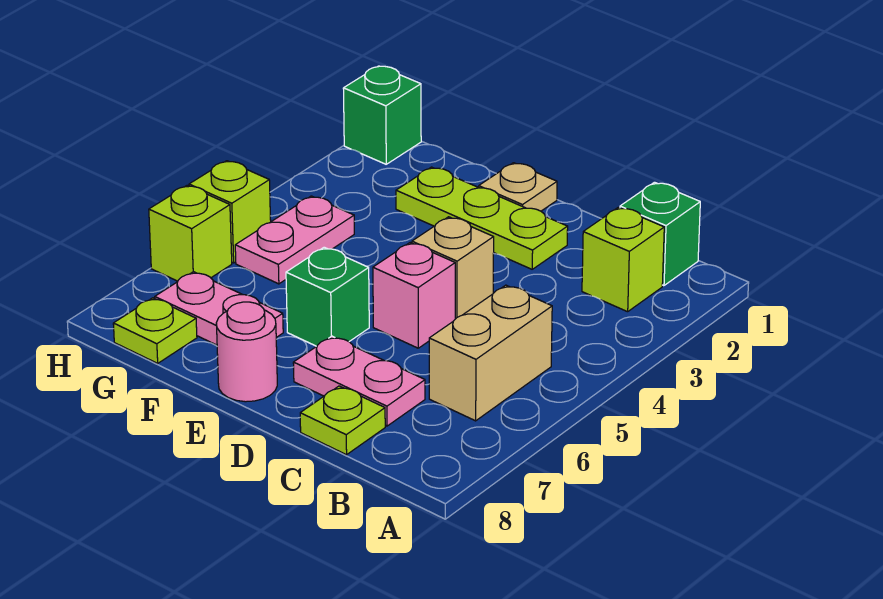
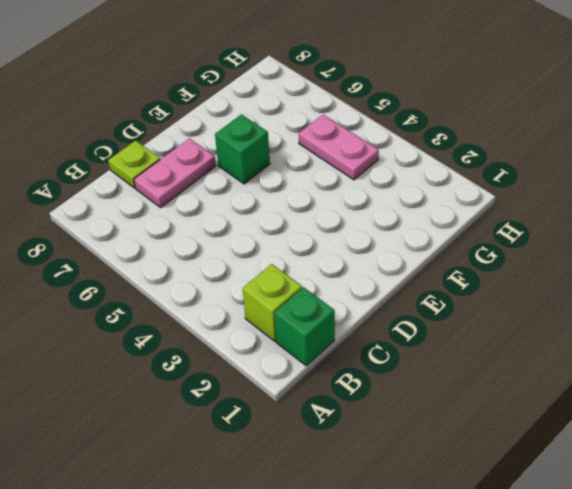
none -> tan 1x2 brick [429,285,552,421]
none -> lime 1x3 plate [396,167,568,269]
none -> tan 1x1 brick [412,217,494,319]

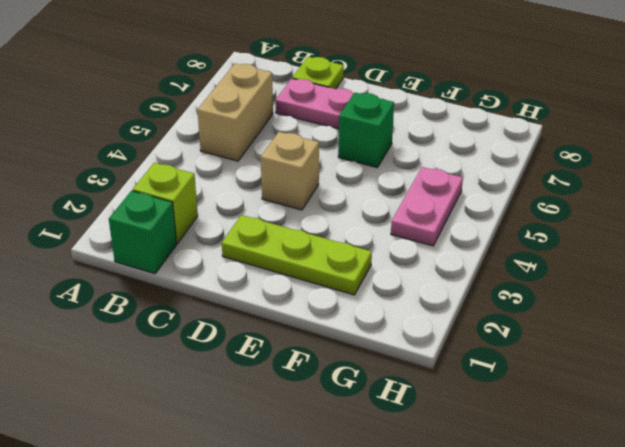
none -> pink 1x1 brick [373,243,455,348]
none -> tan 1x1 plate [479,163,557,211]
none -> pink 1x1 round brick [216,302,277,402]

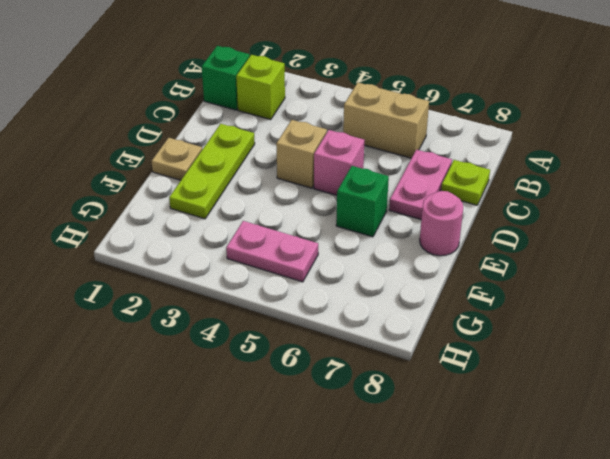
none -> pink 1x2 plate [155,272,283,345]
none -> lime 1x1 plate [113,298,197,363]
none -> green 1x1 brick [343,66,421,164]

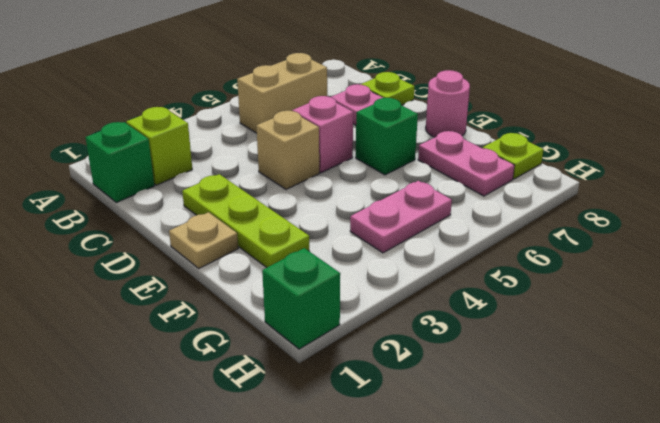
none -> lime 1x1 brick [189,161,271,263]
none -> lime 1x1 brick [149,185,232,281]

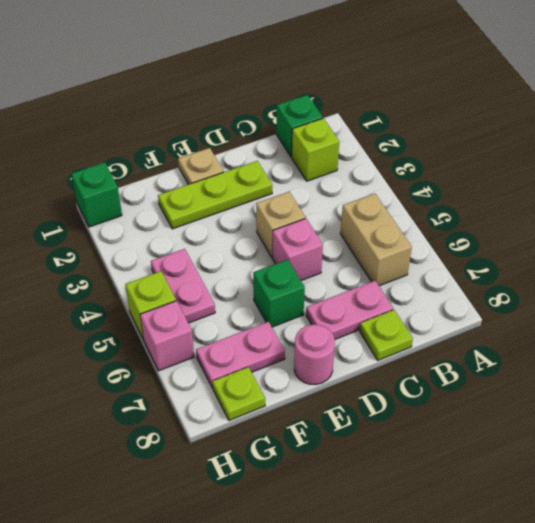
pink 1x1 brick [140,301,194,371] -> lime 1x1 brick [149,185,232,281]

